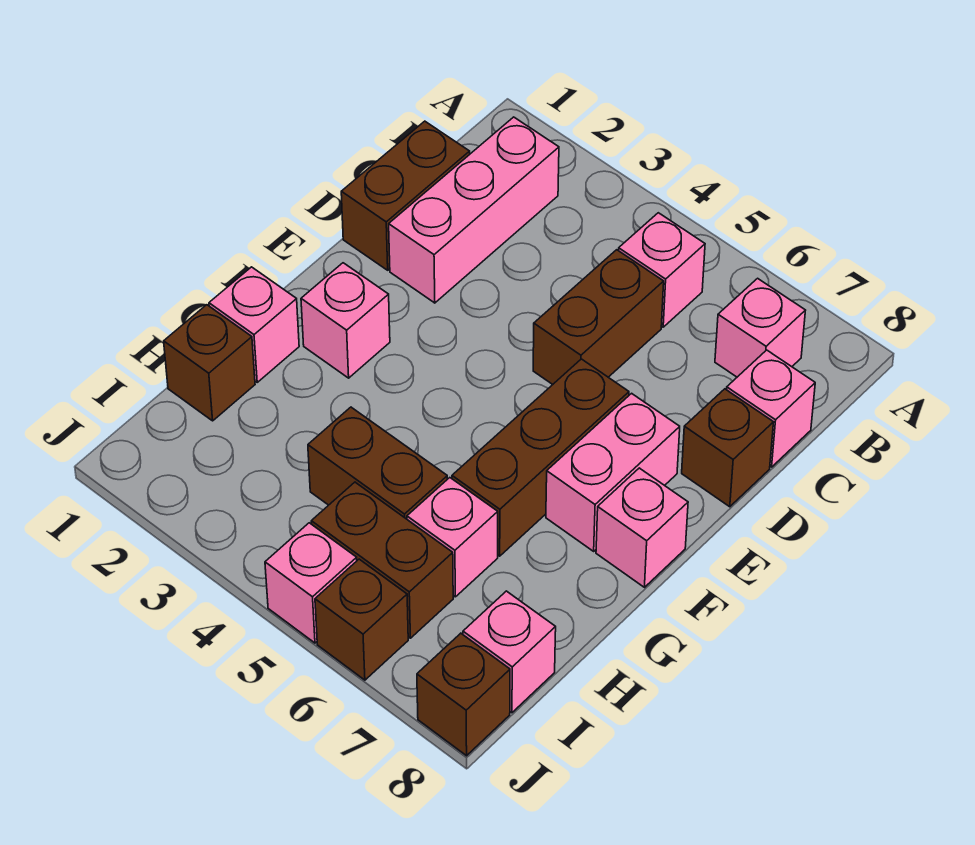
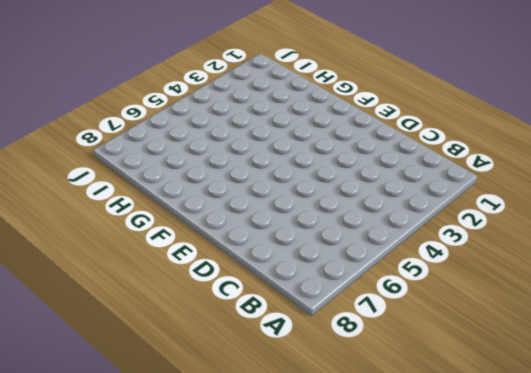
none -> pink 1x3 brick [389,117,559,303]
none -> pink 1x1 brick [619,213,705,327]
none -> pink 1x1 brick [715,278,806,377]

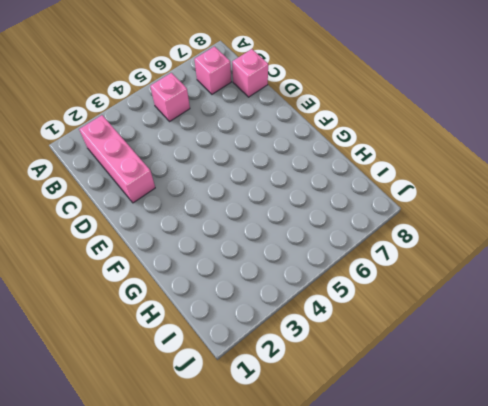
none -> brown 1x2 brick [341,121,470,270]
none -> brown 1x2 brick [533,250,664,384]
none -> brown 1x1 brick [682,389,774,507]

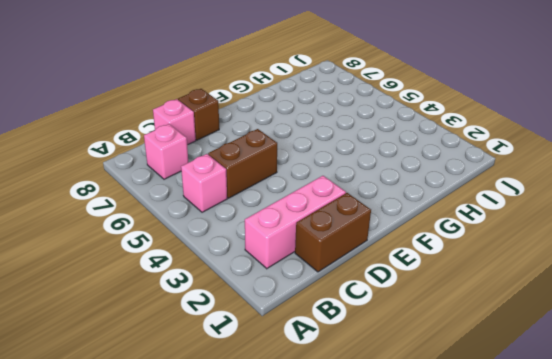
none -> brown 1x3 brick [452,359,629,556]
none -> pink 1x2 brick [546,393,680,551]
none -> pink 1x1 brick [301,263,390,378]

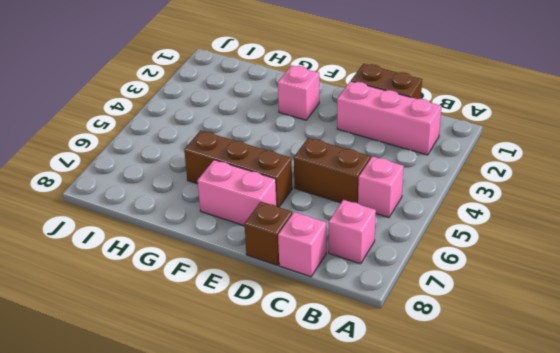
none -> pink 1x1 brick [596,468,688,587]
none -> pink 1x1 brick [209,267,299,382]
none -> brown 1x1 brick [164,305,255,421]

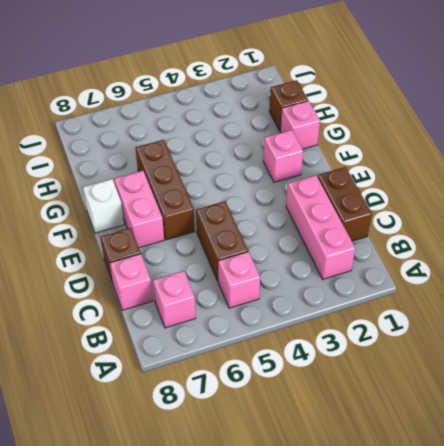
white 1x1 brick [83,179,124,233] -> pink 1x1 brick [596,468,688,587]
none -> brown 1x2 brick [308,407,447,519]
none -> pink 1x1 brick [407,478,498,597]
none -> brown 1x2 brick [311,482,453,638]

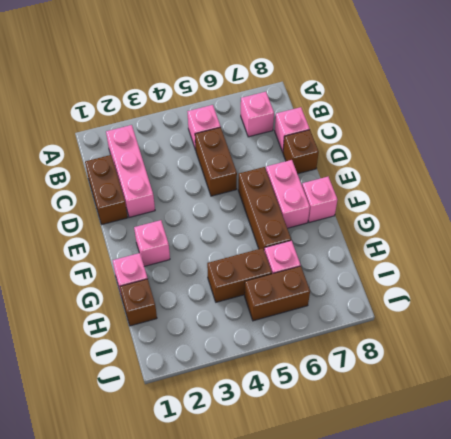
none -> pink 1x1 brick [463,591,556,713]
none -> pink 1x1 brick [265,523,357,643]
none -> brown 1x1 brick [315,559,408,680]

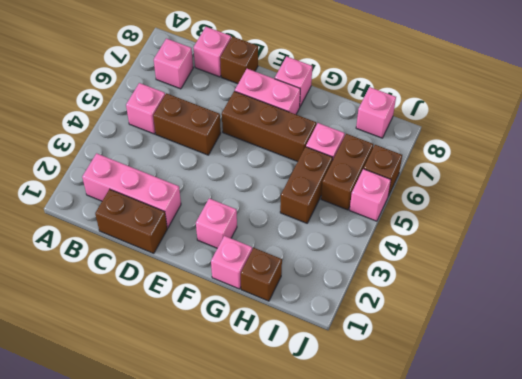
none -> brown 1x1 brick [417,633,510,756]

